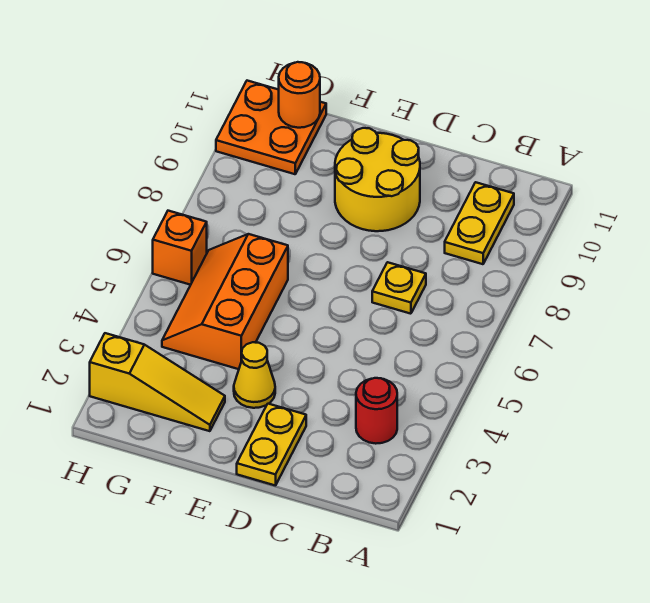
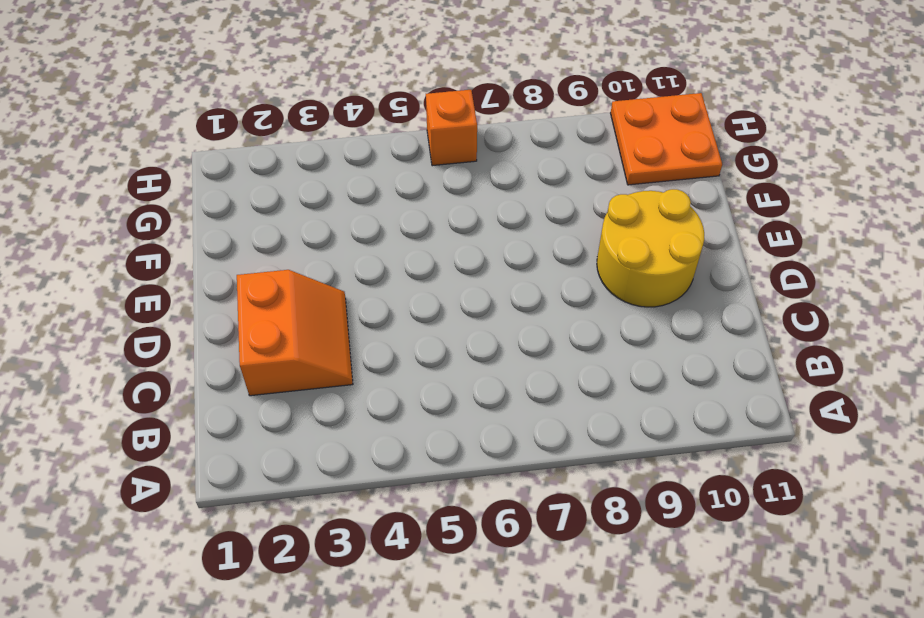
orange 2x2 slope [237,270,353,396] -> yellow 1x2 plate [237,404,306,486]
none -> red 1x1 round brick [356,378,397,444]
none -> yellow 1x2 plate [445,182,514,264]

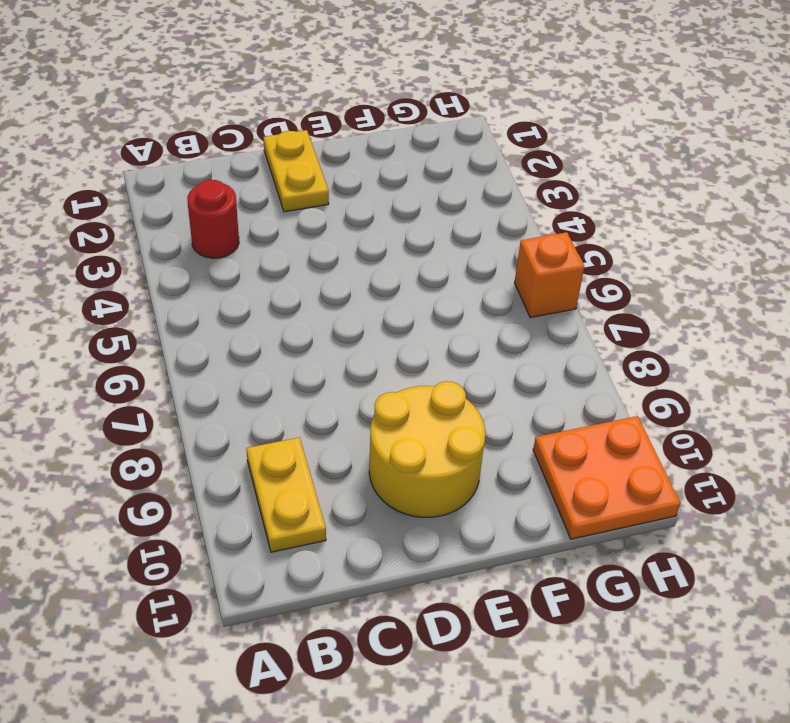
none -> yellow 1x1 plate [372,262,426,314]
none -> yellow 1x1 cone [234,342,275,408]

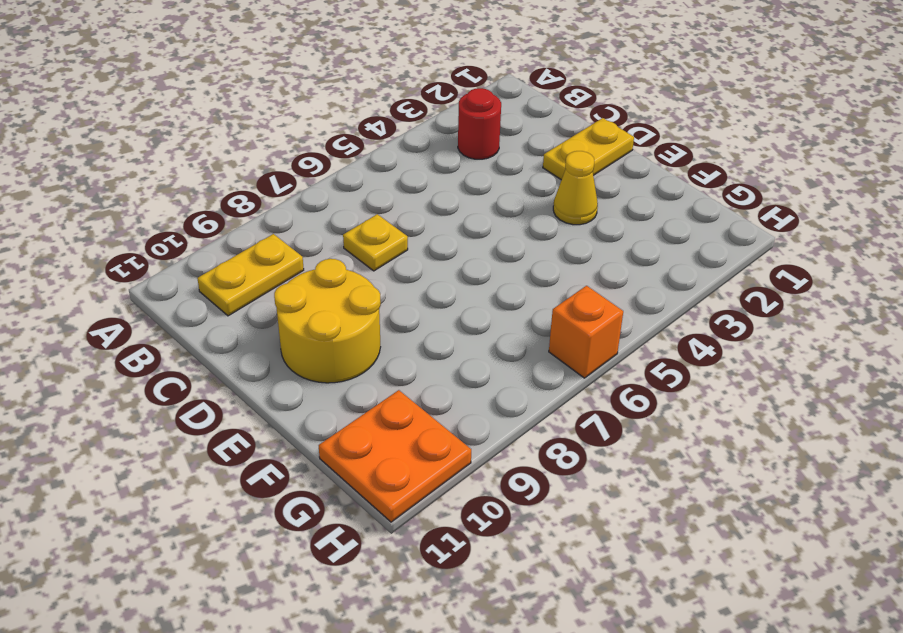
none -> yellow 1x3 slope [90,333,225,431]
none -> orange 2x3 slope [162,234,288,369]

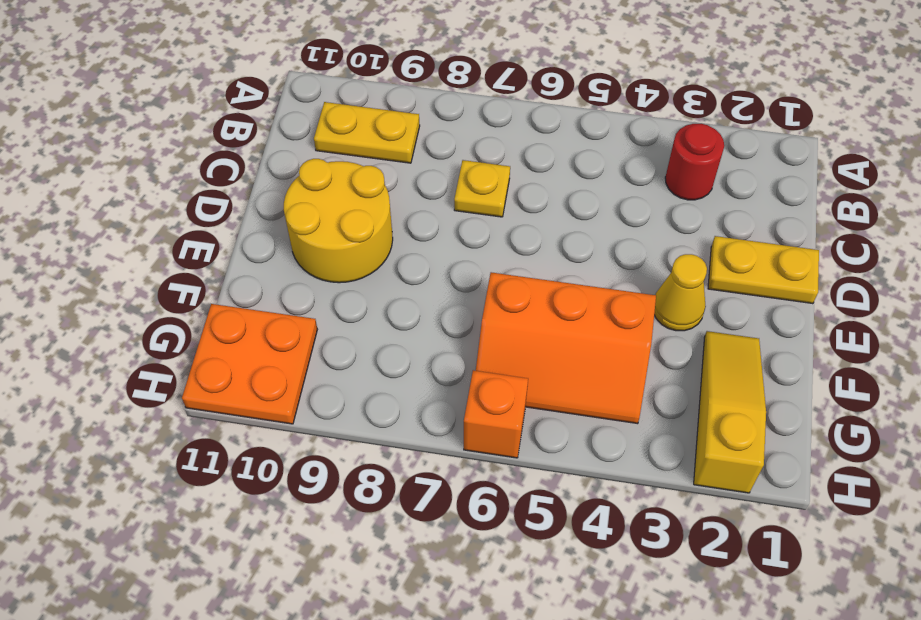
none -> orange 1x1 round brick [279,62,320,128]

